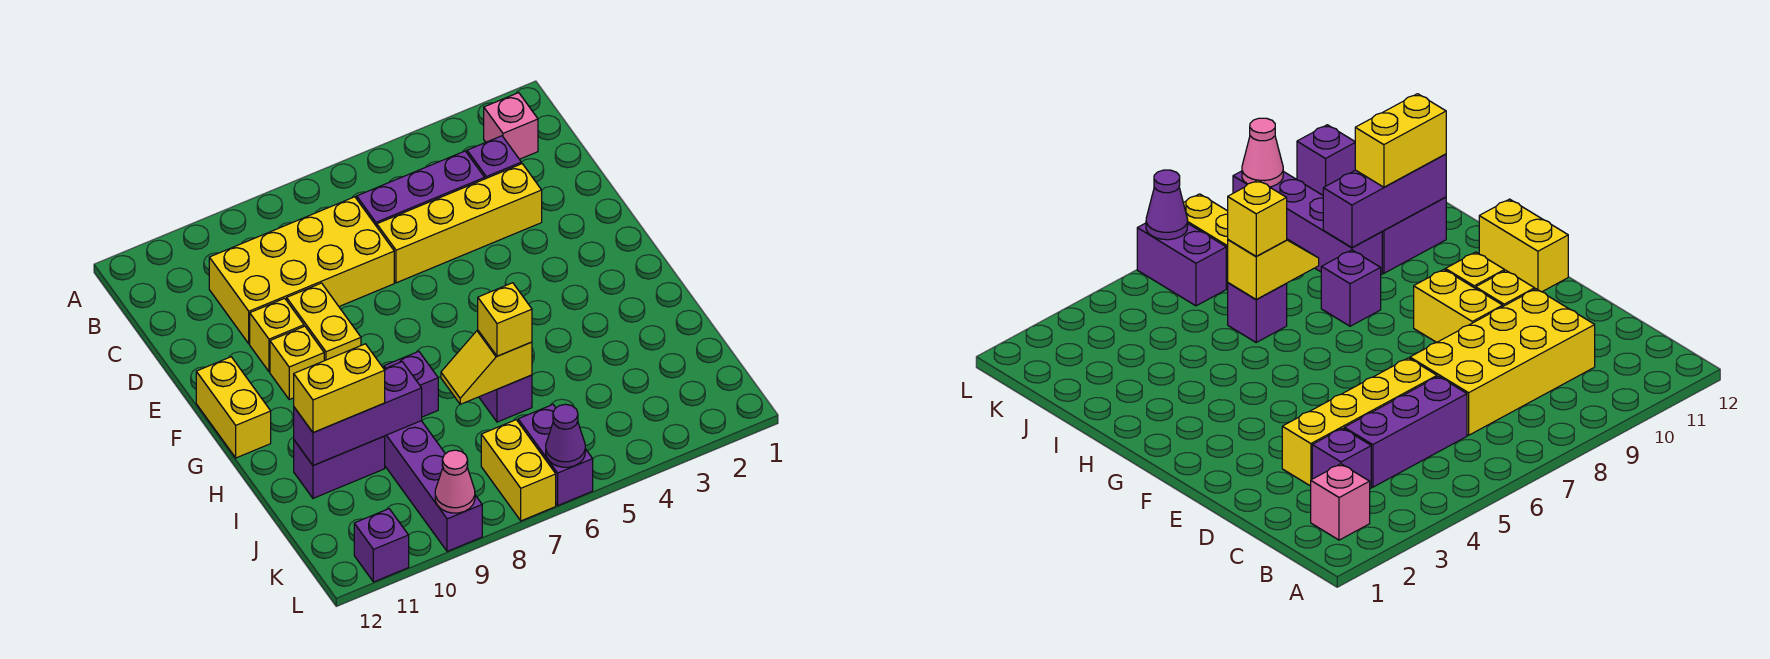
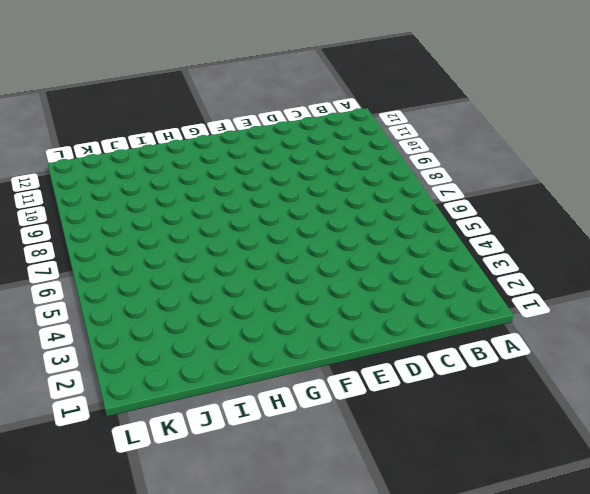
none -> pink 1x1 brick [484,93,538,159]
none -> purple 1x1 brick [467,136,521,179]
none -> purple 1x3 brick [357,151,485,227]

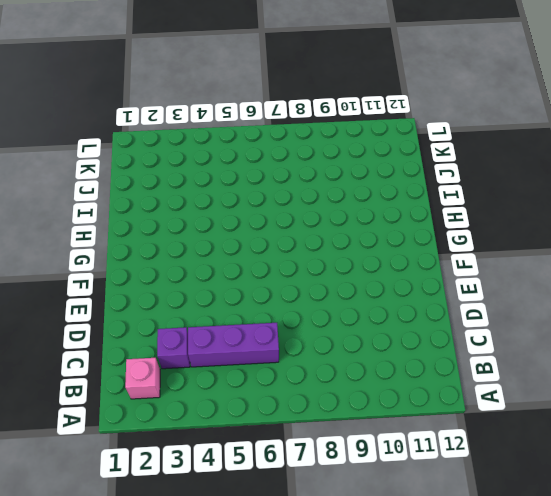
none -> yellow 2x4 brick [209,197,394,344]
none -> yellow 1x4 brick [377,164,542,283]
none -> yellow 1x2 brick [287,283,361,361]

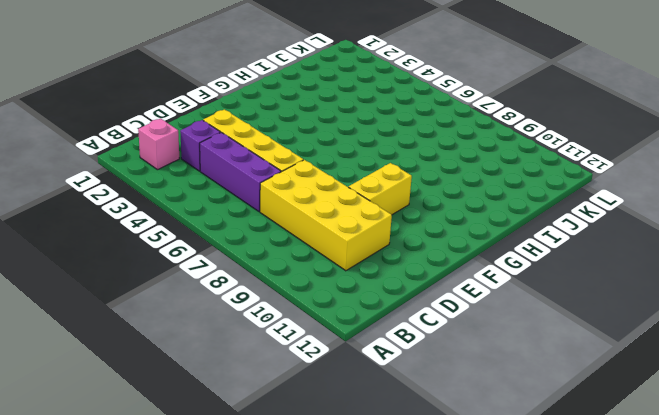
none -> yellow 1x1 brick [250,298,304,372]
none -> yellow 1x1 brick [270,326,324,399]
none -> yellow 1x2 brick [196,357,271,458]

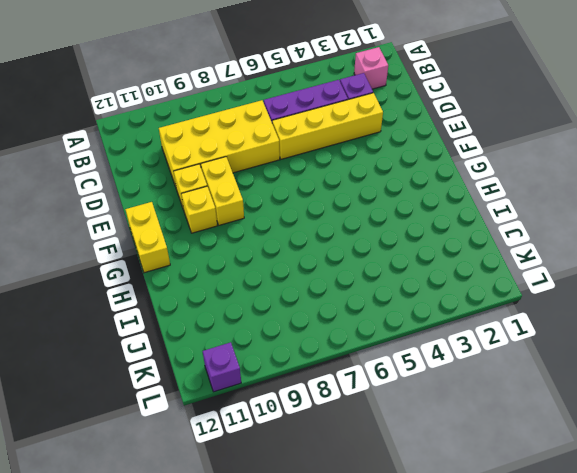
none -> purple 1x1 brick [384,351,438,417]
none -> purple 1x1 brick [479,375,532,422]
none -> purple 1x4 brick [385,421,482,551]

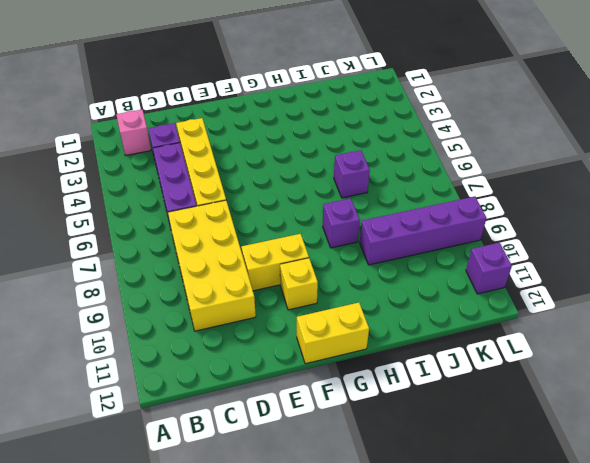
none -> yellow 1x1 brick [250,298,304,372]
none -> purple 1x2 brick [294,436,385,498]
none -> purple 1x2 brick [518,405,593,505]

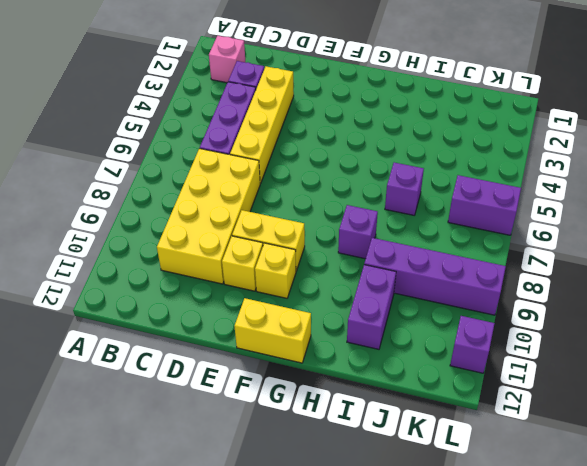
none -> yellow 1x2 brick [481,420,556,521]
none -> yellow 1x2 slope [441,330,532,404]
none -> purple 1x3 brick [294,362,422,466]

